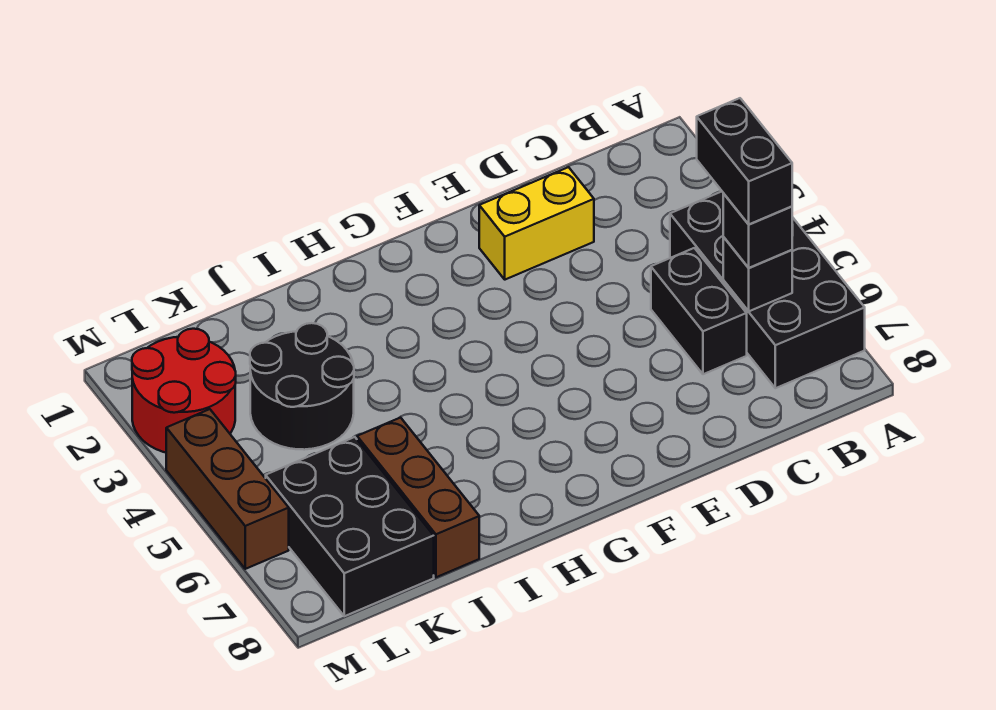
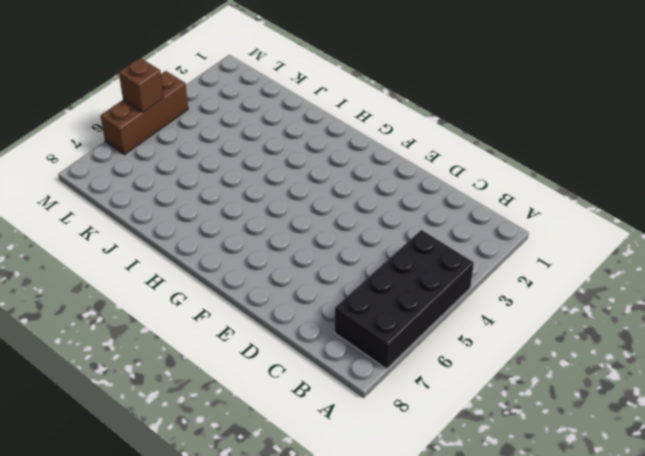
brown 1x1 brick [119,58,164,112] -> none
none -> black 1x2 brick [651,248,747,374]
none -> yellow 1x2 brick [479,167,594,280]

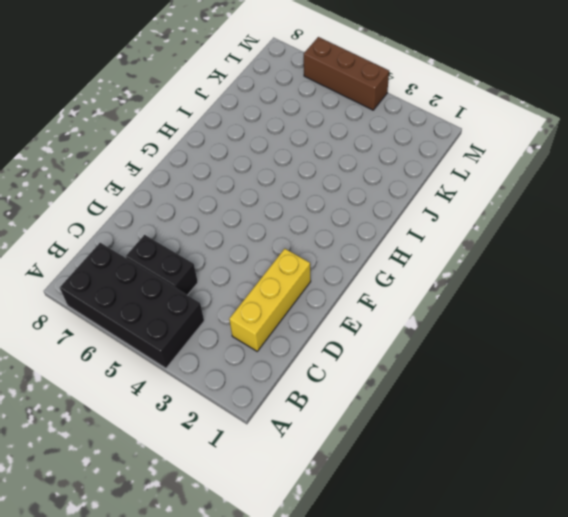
yellow 1x3 brick [229,249,311,351] -> yellow 1x2 brick [479,167,594,280]
none -> black 2x2 round brick [250,323,354,450]
none -> brown 1x3 brick [357,418,479,577]

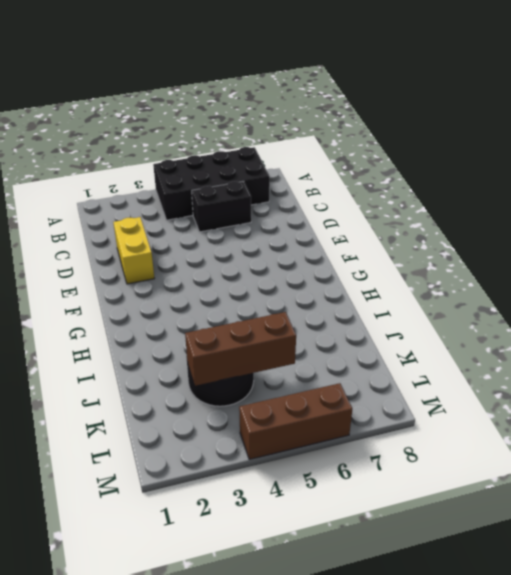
brown 1x3 brick [185,312,296,386] -> brown 1x3 brick moved to [357,418,479,577]
none -> black 2x3 brick [266,437,434,616]
none -> red 2x2 round brick [132,329,236,453]

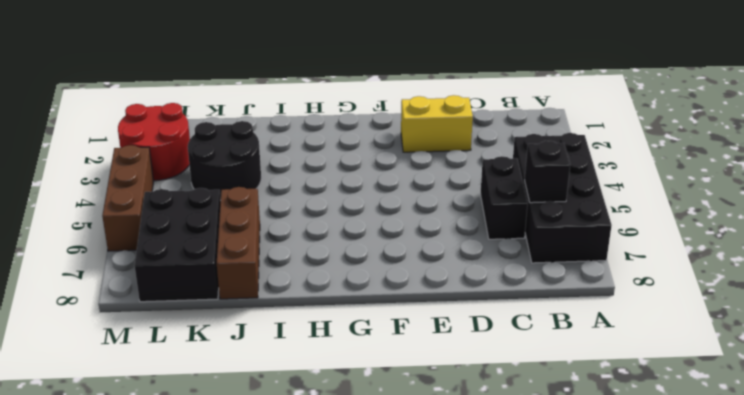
none -> black 1x1 brick [723,194,792,268]
none -> black 1x2 brick [697,98,792,224]

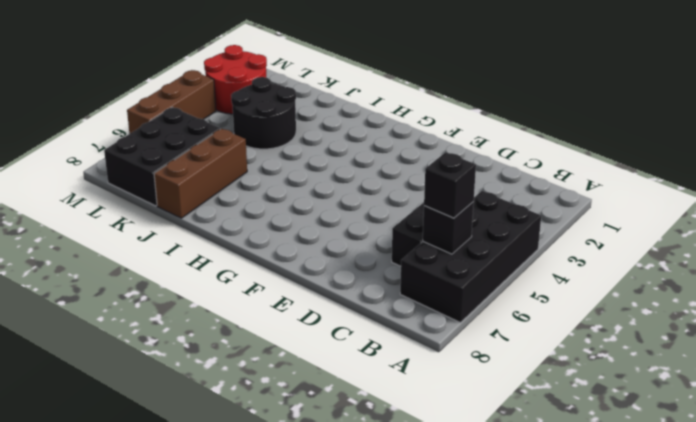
none -> yellow 1x2 brick [479,167,594,280]
none -> black 1x2 brick [697,98,792,224]

